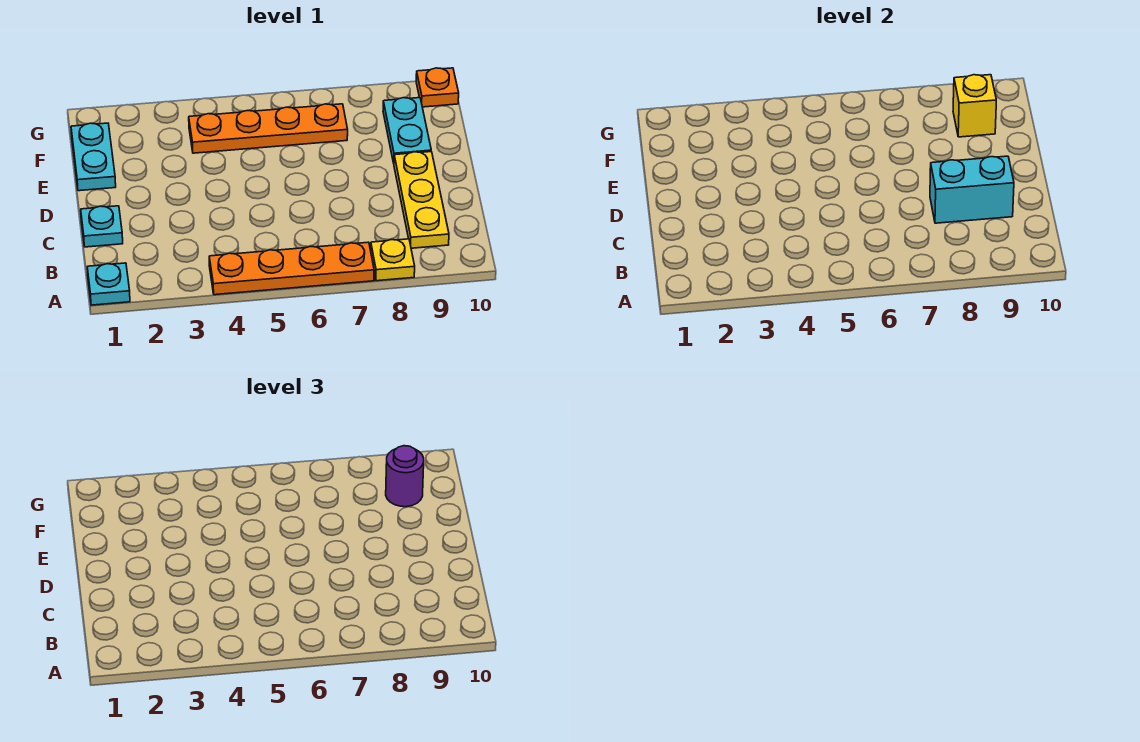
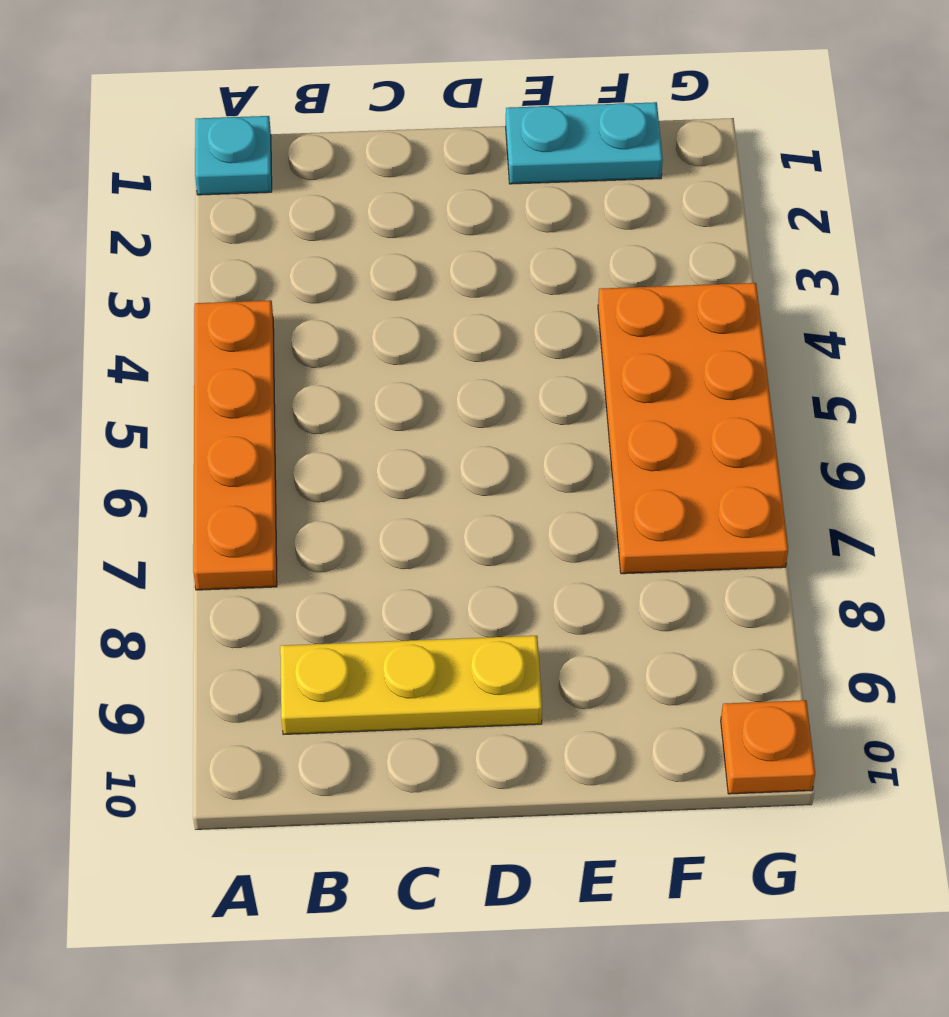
orange 2x4 plate [598,283,788,574] -> orange 1x4 plate [189,104,348,153]
none -> yellow 1x1 plate [371,239,415,281]
none -> cyan 1x1 plate [81,206,123,247]
none -> cyan 1x2 plate [383,98,431,163]

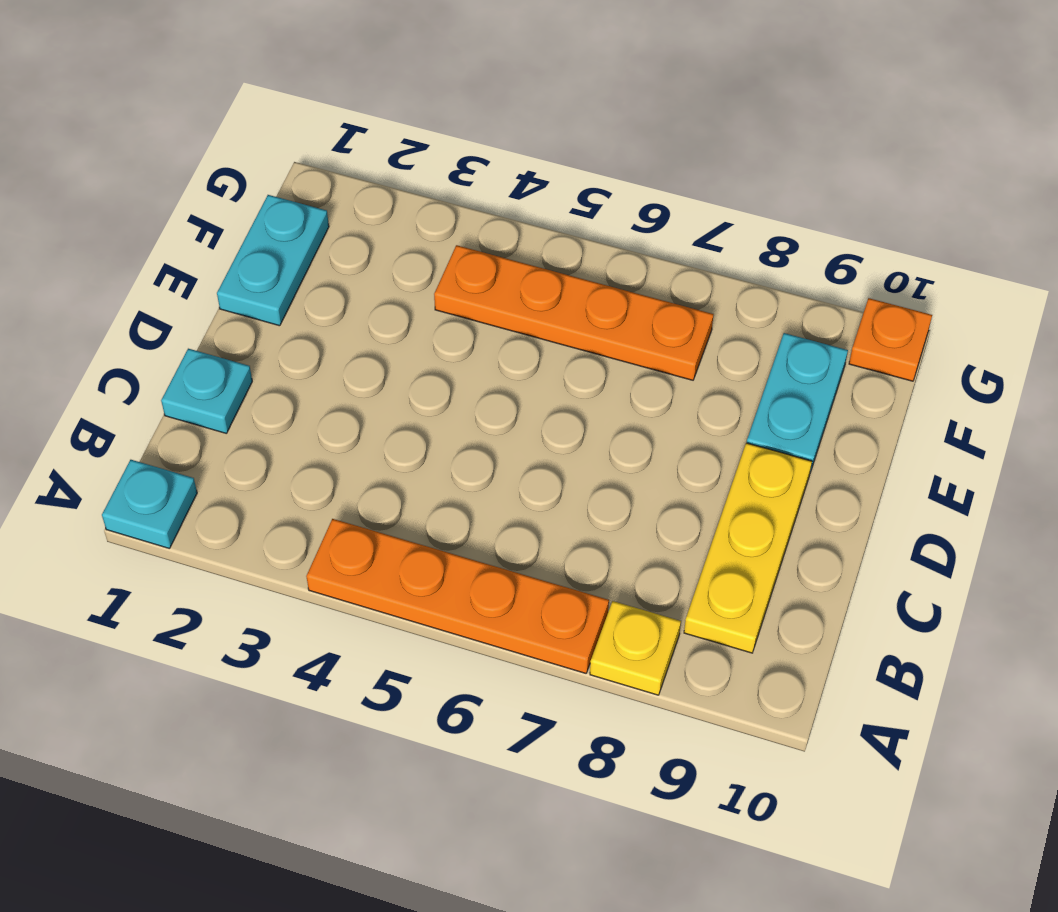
none -> cyan 1x2 brick [930,156,1014,223]
none -> yellow 1x1 brick [953,75,996,137]
none -> purple 1x1 round brick [386,446,424,507]

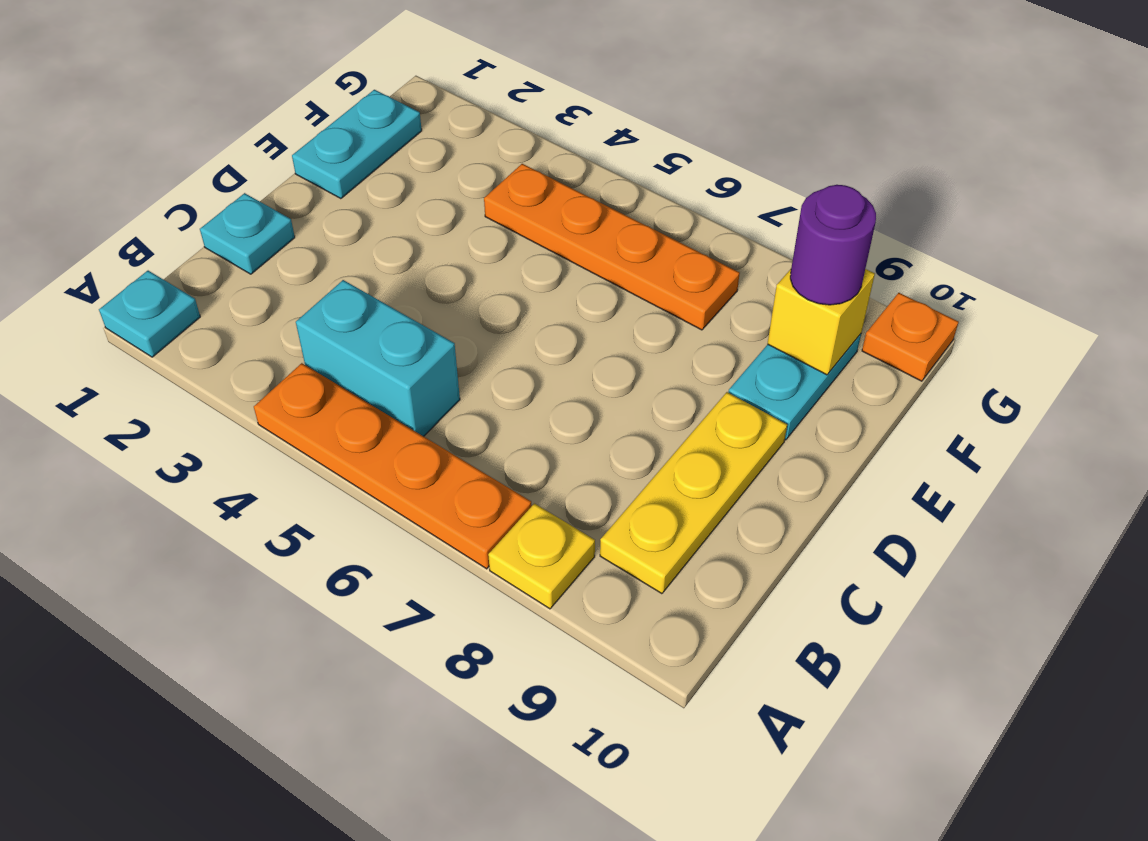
cyan 1x2 brick [296,280,460,436] -> cyan 1x2 brick moved to [930,156,1014,223]

